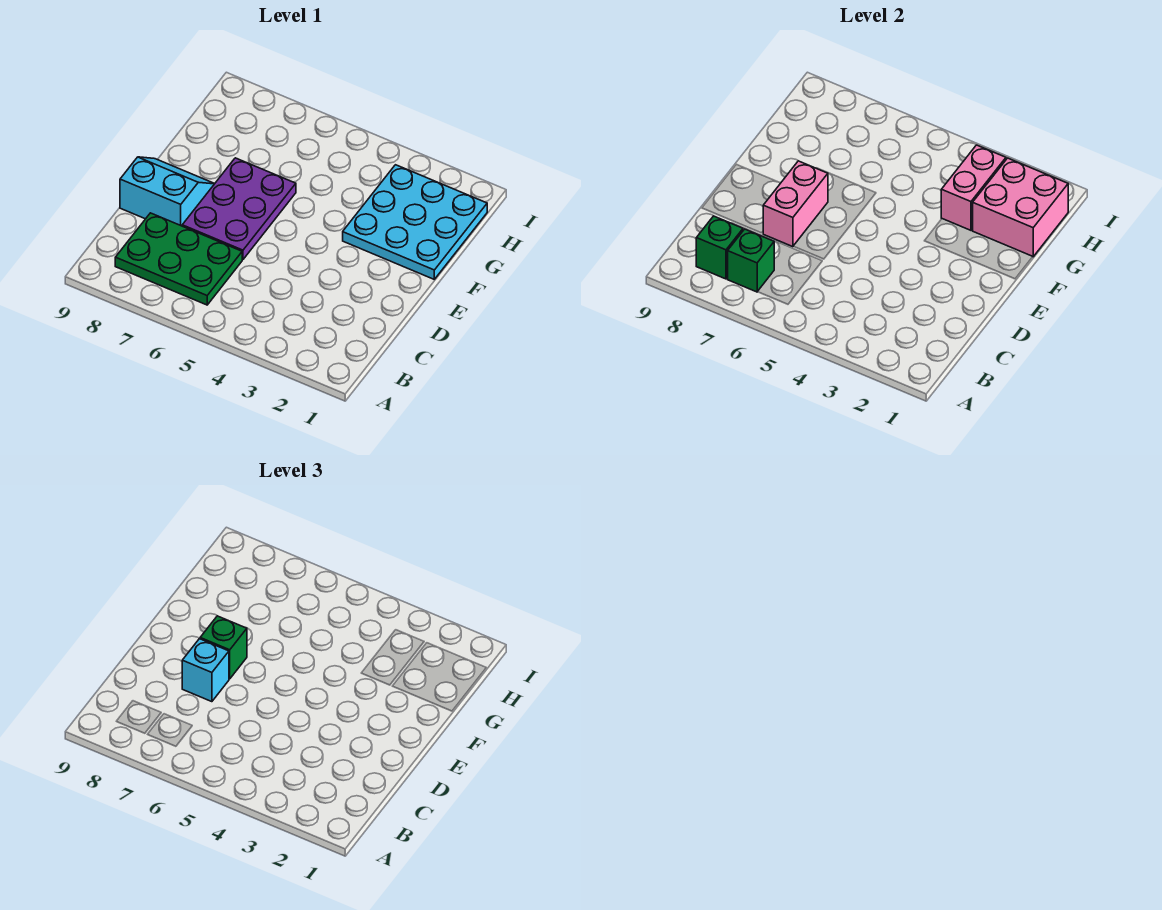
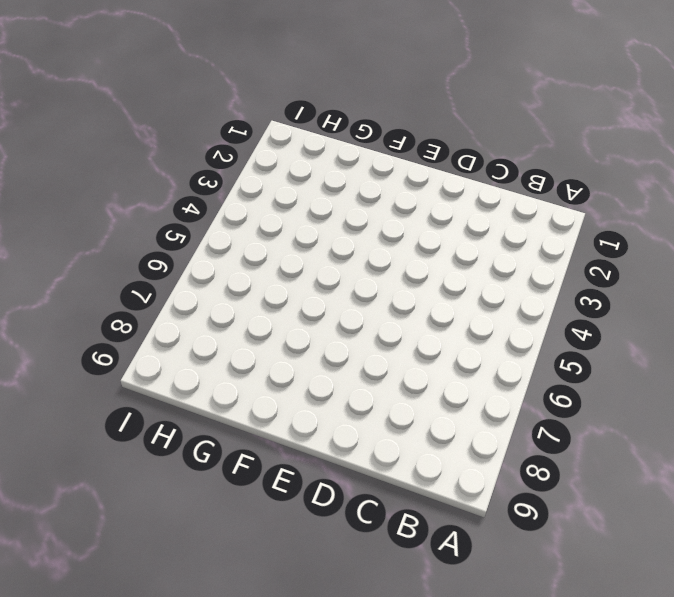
none -> green 2x3 plate [115,213,242,305]
none -> purple 2x3 plate [182,158,296,260]

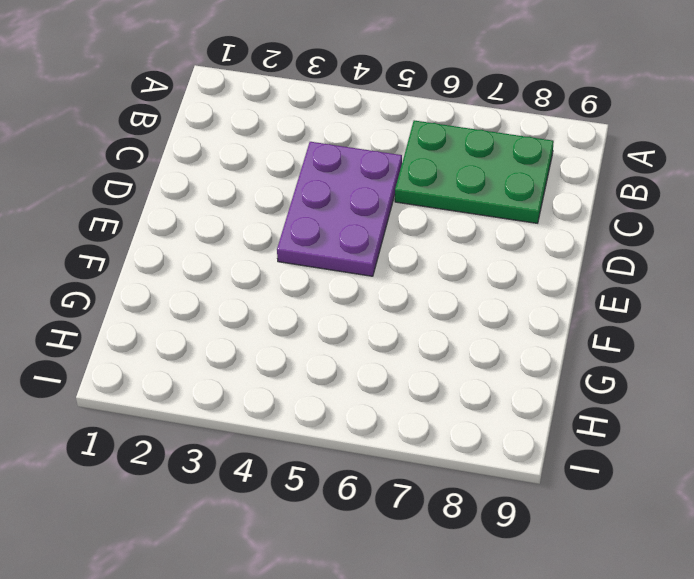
purple 2x3 plate [277,142,402,276] -> purple 2x3 plate moved to [182,158,296,260]
none -> cyan 2x2 slope [120,157,214,226]
none -> cyan 3x3 plate [343,165,487,279]

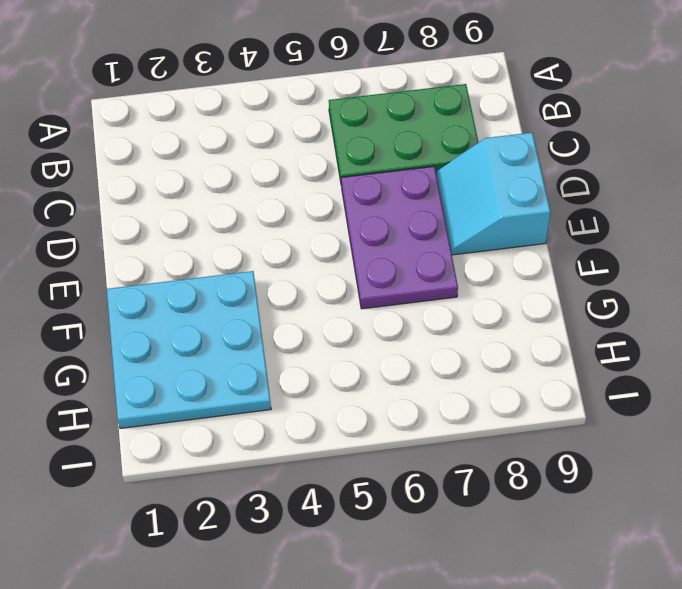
cyan 2x2 slope [436,133,550,255] -> cyan 2x2 slope turned to [120,157,214,226]
none -> green 1x1 brick [728,229,774,292]
none -> green 1x1 brick [696,216,743,279]

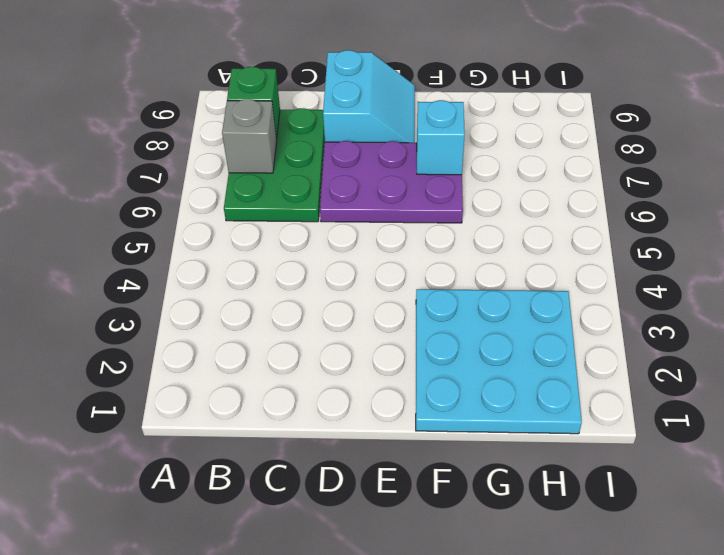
grey 1x1 brick [222,99,277,173] -> green 1x1 brick [728,229,774,292]
cyan 1x1 brick [417,100,465,175] -> cyan 1x1 brick moved to [182,639,229,702]
none -> pink 1x2 brick [763,161,828,247]
none -> pink 2x2 brick [973,158,1068,257]

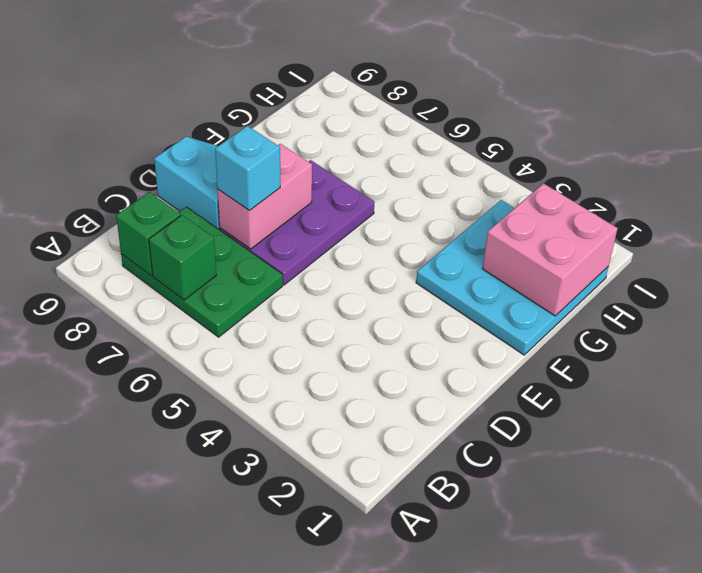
none -> pink 1x2 brick [941,145,1006,230]
none -> green 1x1 brick [200,616,247,679]

